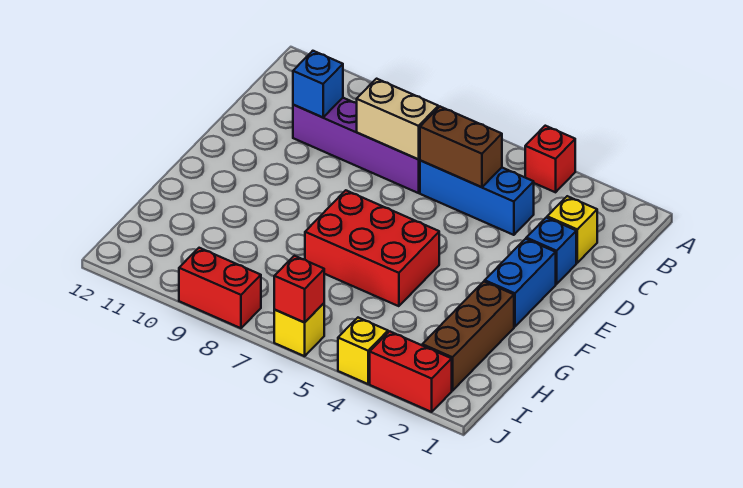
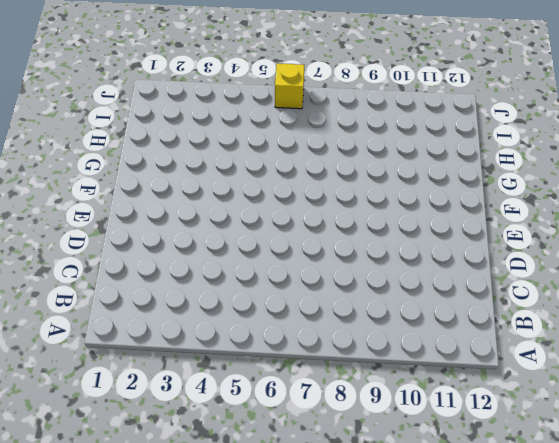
none -> red 1x1 brick [525,126,575,192]
none -> yellow 1x1 brick [547,196,597,263]
none -> blue 1x3 brick [420,160,534,235]

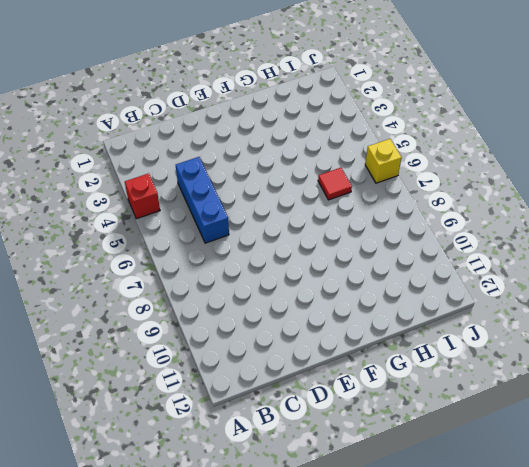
red 1x1 tile [318,168,352,200] -> none
none -> yellow 1x1 brick [547,196,597,263]
none -> purple 1x4 brick [293,98,420,193]
none -> blue 1x1 brick [526,217,576,284]

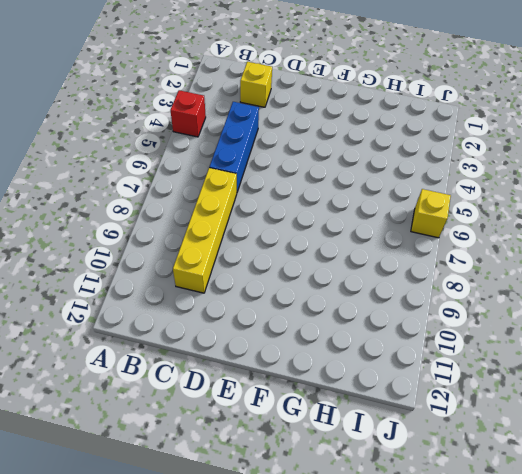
yellow 1x4 brick [173,168,237,293] -> purple 1x4 brick [293,98,420,193]
none -> blue 1x1 brick [526,217,576,284]
none -> blue 1x2 brick [485,239,556,327]
none -> red 2x3 brick [305,190,439,306]

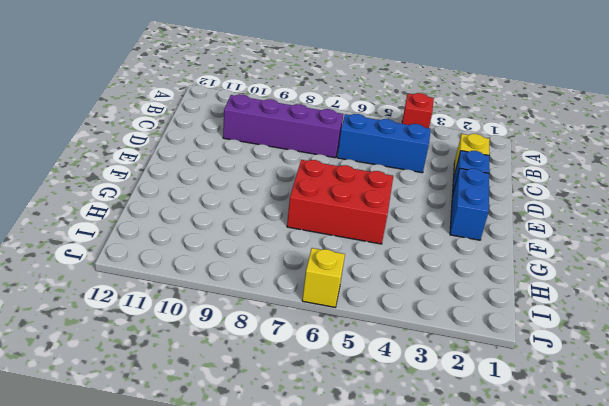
none -> brown 1x3 brick [422,281,514,391]
none -> red 1x2 brick [370,331,452,412]
none -> yellow 1x1 brick [338,318,388,384]

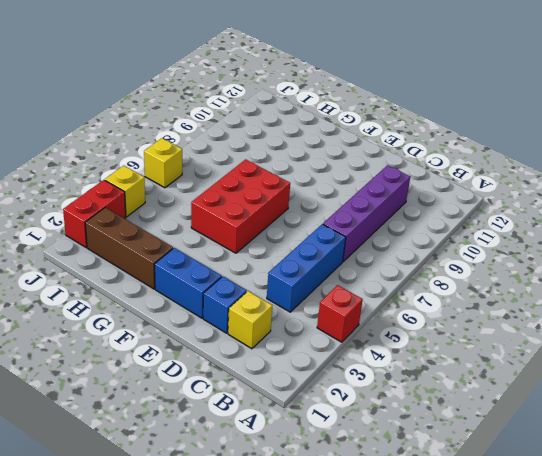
none -> red 1x2 brick [179,248,261,328]
none -> brown 1x2 brick [420,107,502,187]
none -> tan 1x2 brick [357,79,438,159]

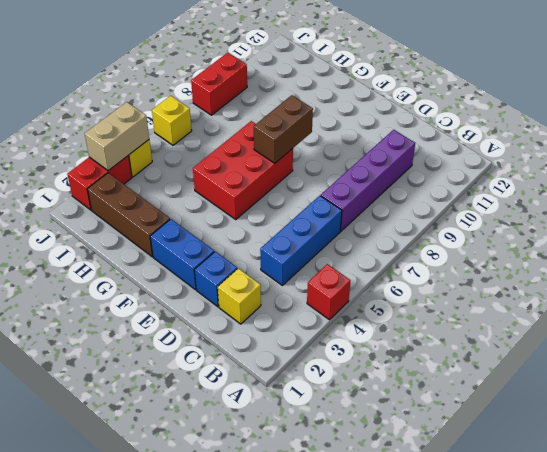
brown 1x2 brick [254,95,313,163] -> brown 1x2 brick moved to [420,107,502,187]
tan 1x2 brick [85,102,149,171] -> tan 1x2 brick moved to [357,79,438,159]
none -> blue 1x1 brick [293,51,343,117]
none -> red 1x1 brick [274,256,324,323]

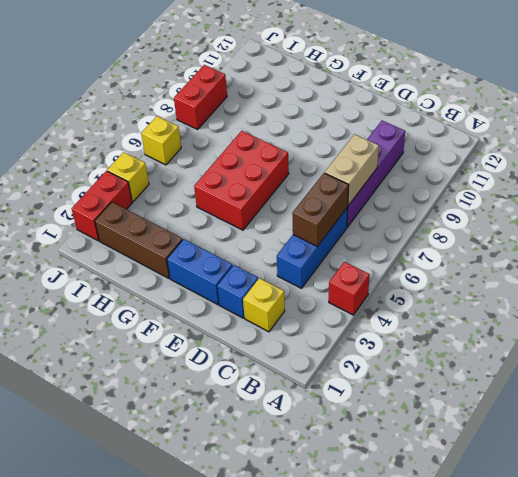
none -> blue 1x1 brick [293,51,343,117]
none -> red 1x1 brick [274,256,324,323]

